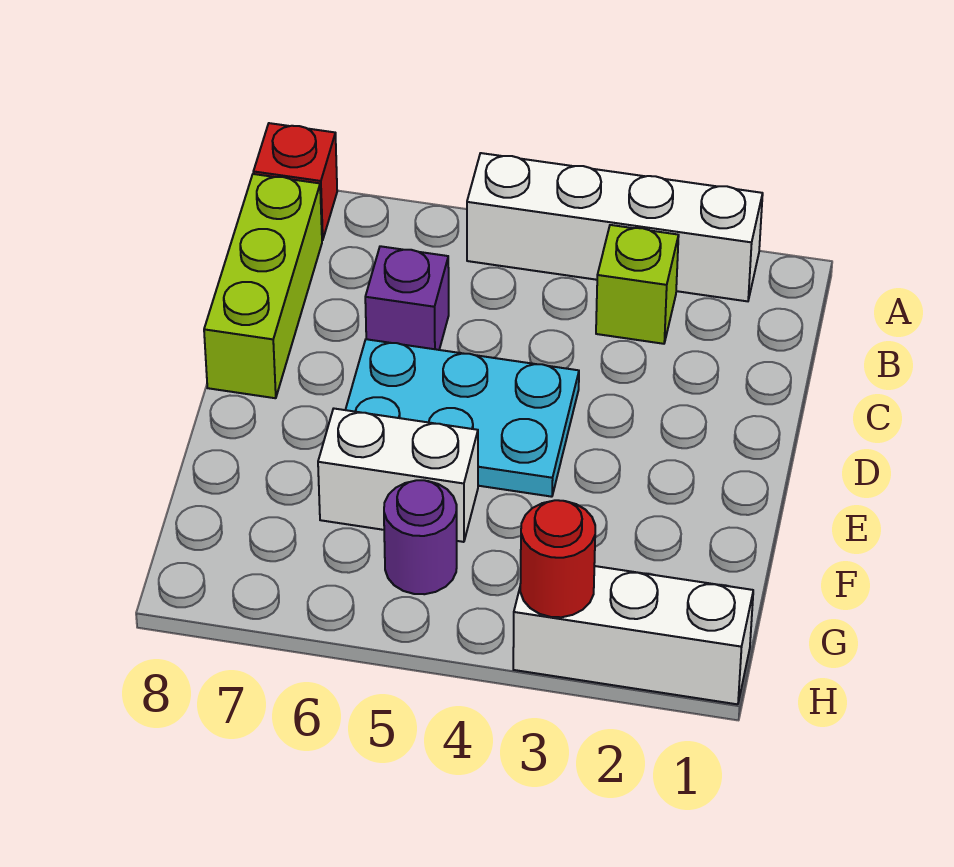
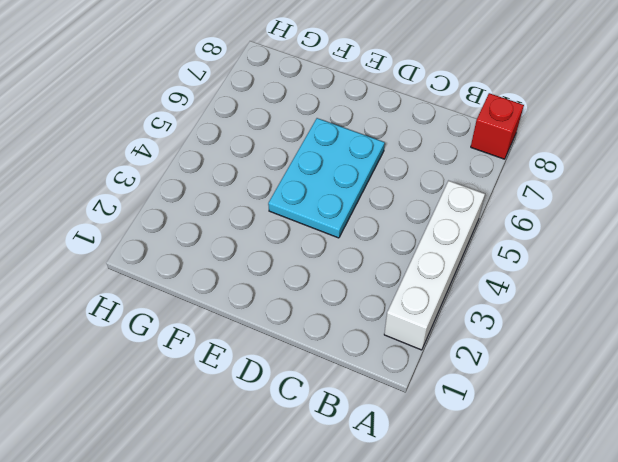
none -> lime 1x1 brick [596,225,679,344]
none -> lime 1x3 brick [204,174,322,398]

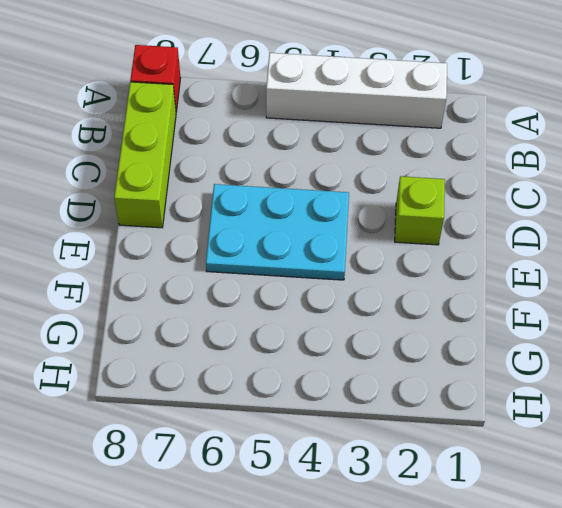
lime 1x1 brick [395,176,445,245] -> lime 1x1 brick moved to [596,225,679,344]
none -> purple 1x1 brick [365,246,449,350]
none -> white 1x2 brick [318,409,478,542]

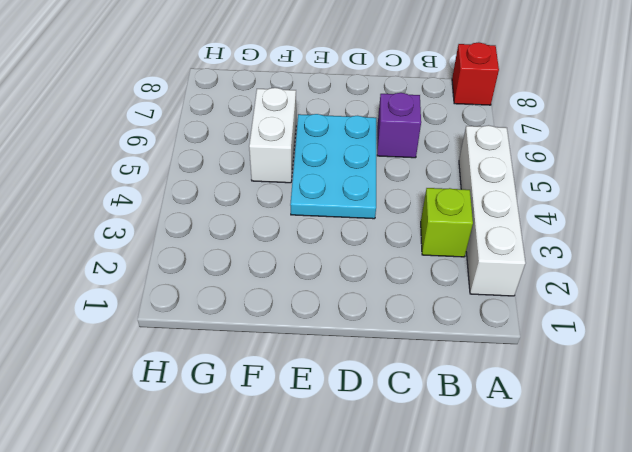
none -> lime 1x3 brick [204,174,322,398]
none -> purple 1x1 round brick [384,480,457,594]

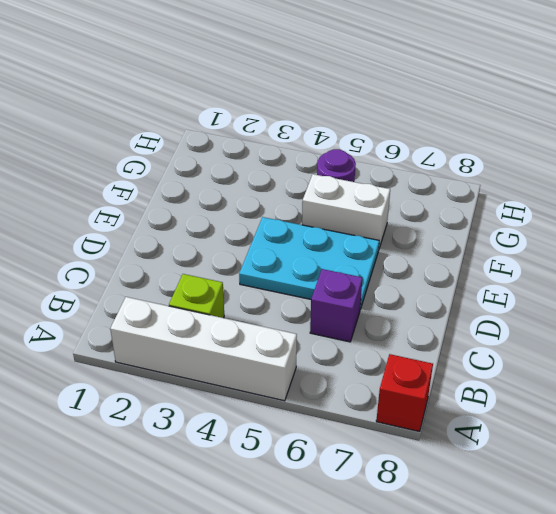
none -> lime 1x3 brick [204,174,322,398]
none -> white 1x3 brick [513,566,753,704]

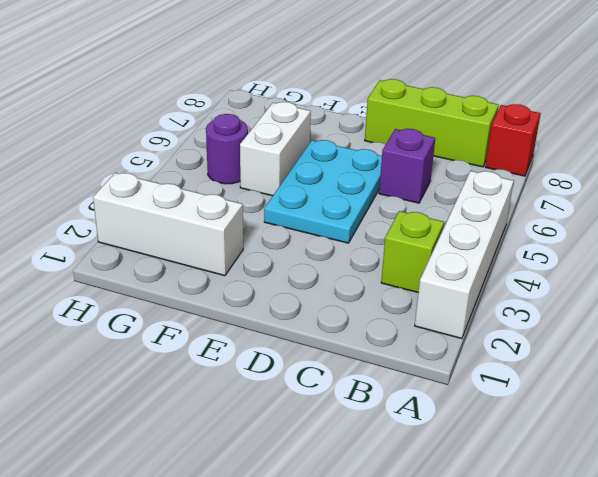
white 1x3 brick [93,173,243,276] -> white 1x3 brick turned to [513,566,753,704]
none -> red 1x1 round brick [520,500,595,617]

